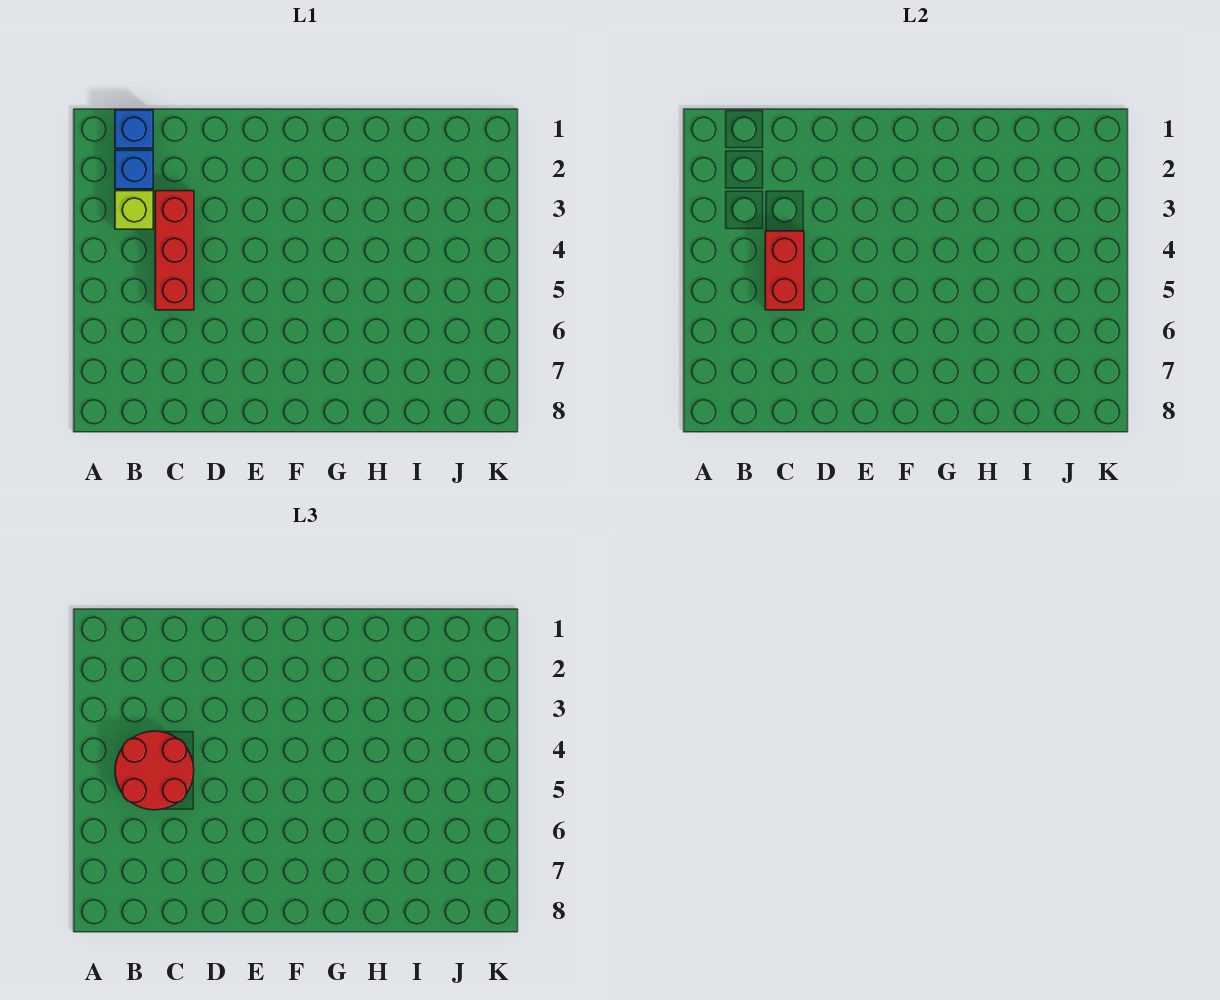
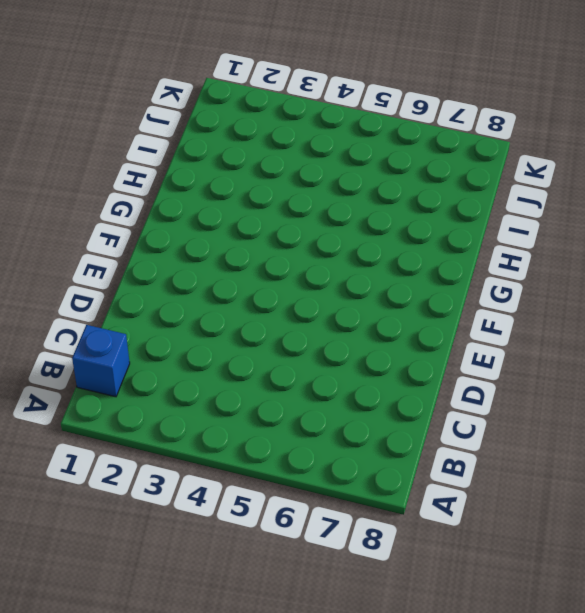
none -> blue 1x1 brick [115,150,153,189]
none -> lime 1x1 brick [115,191,153,229]

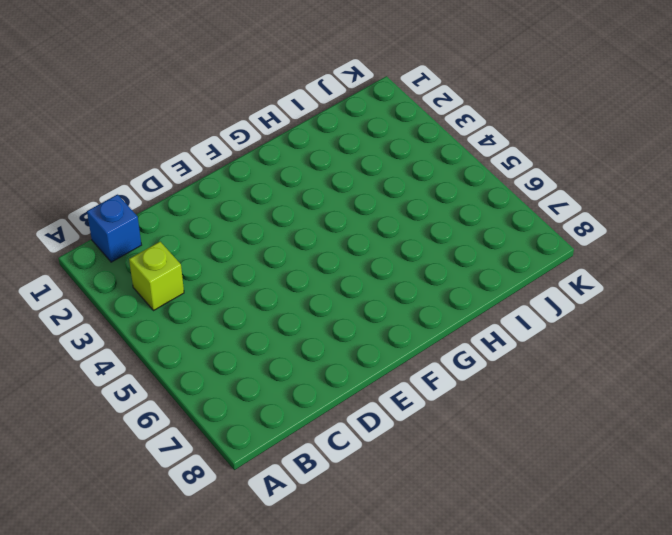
none -> blue 1x1 brick [115,150,153,189]
none -> red 1x3 brick [155,191,194,310]

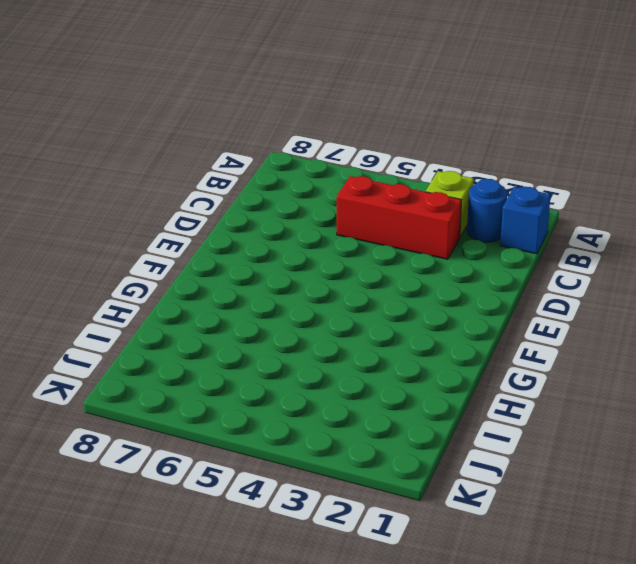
blue 1x1 round brick [467,179,507,242] -> blue 1x1 brick [115,150,153,189]
none -> red 1x2 brick [765,231,804,310]
none -> red 2x2 round brick [115,731,194,810]

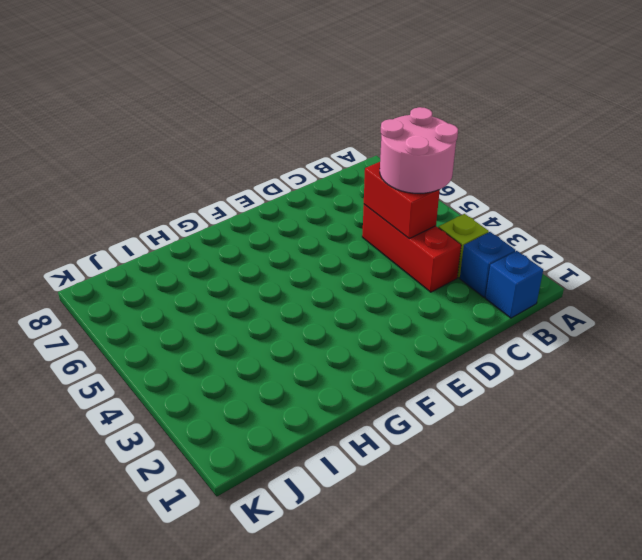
pink 2x2 round brick [380,107,458,193] -> red 2x2 round brick [115,731,194,810]

